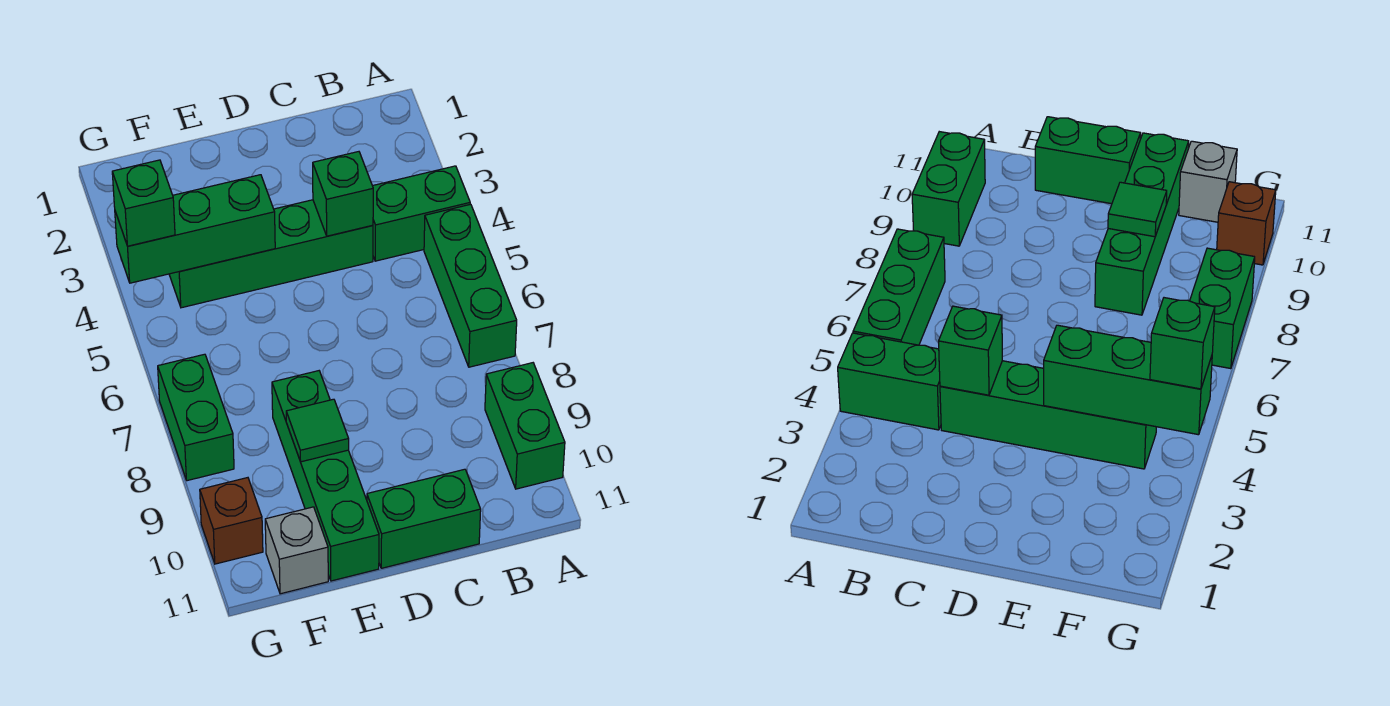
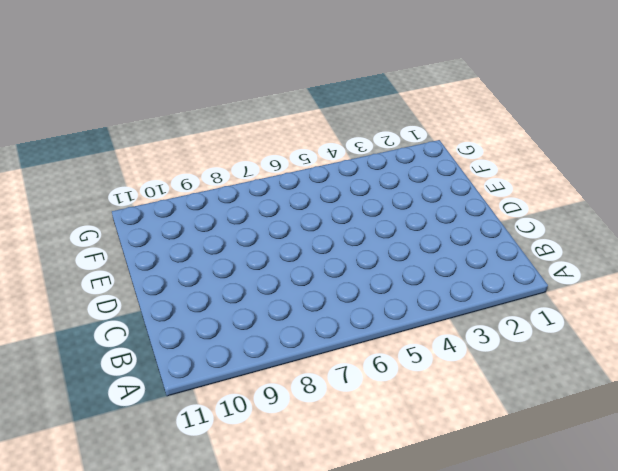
none -> green 1x2 brick [373,166,470,261]
none -> green 1x3 brick [424,204,517,367]
none -> green 1x2 brick [485,363,565,489]

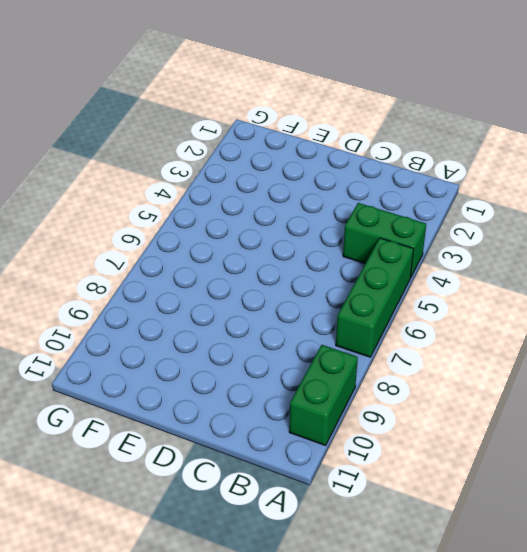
none -> green 1x4 brick [169,200,373,308]
none -> green 1x2 brick [367,469,481,568]
none -> green 1x4 brick [272,371,379,581]

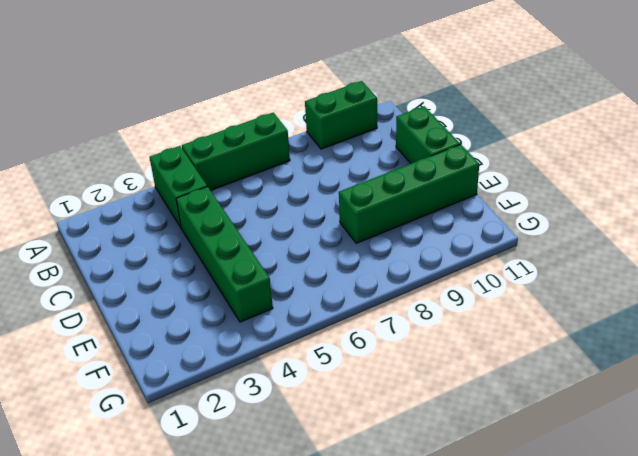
none -> grey 1x1 brick [265,507,328,594]
none -> green 1x2 brick [158,354,234,481]
none -> brown 1x1 brick [200,478,263,564]

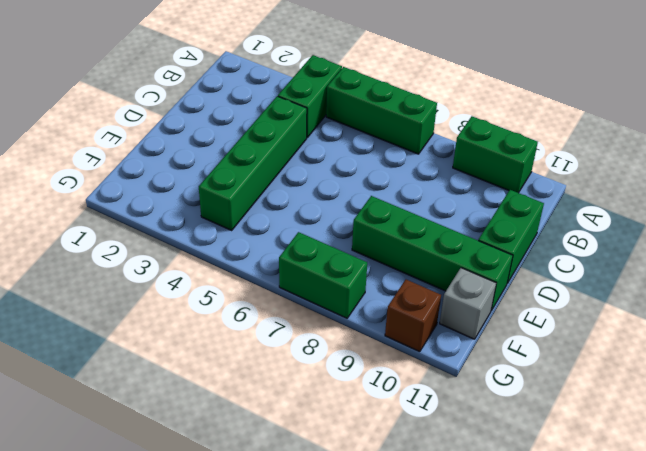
none -> green 1x1 brick [313,152,373,236]
none -> green 1x3 brick [115,175,275,283]
none -> green 1x1 tile [286,399,349,462]

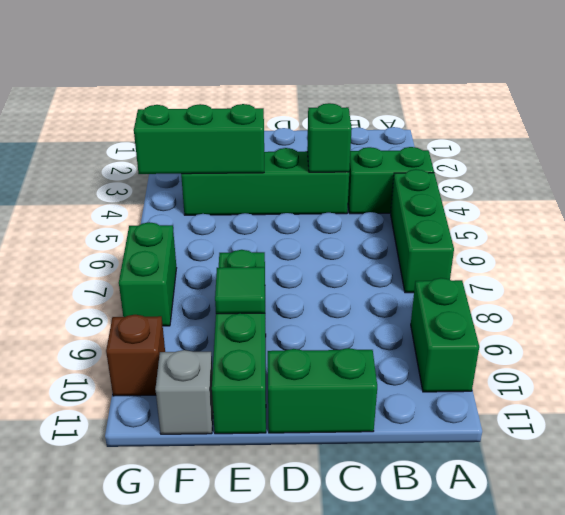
none -> green 1x1 brick [112,160,175,246]

